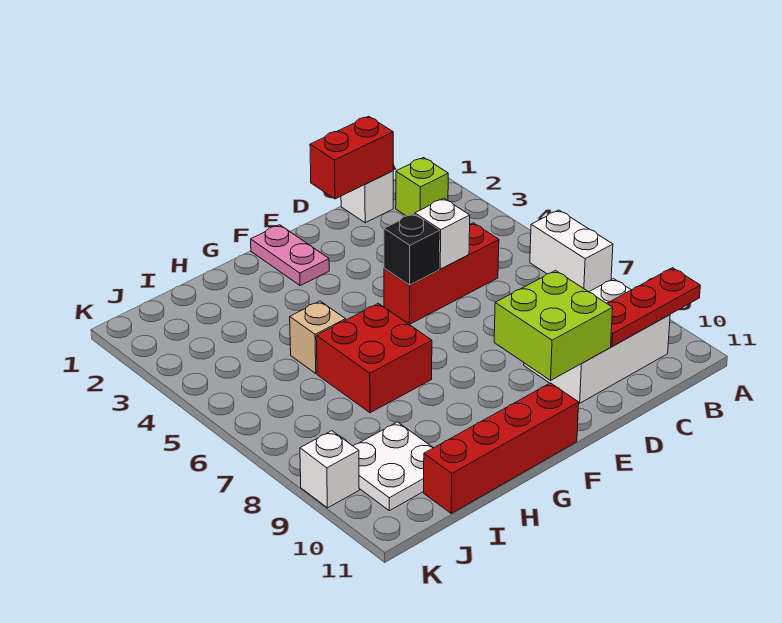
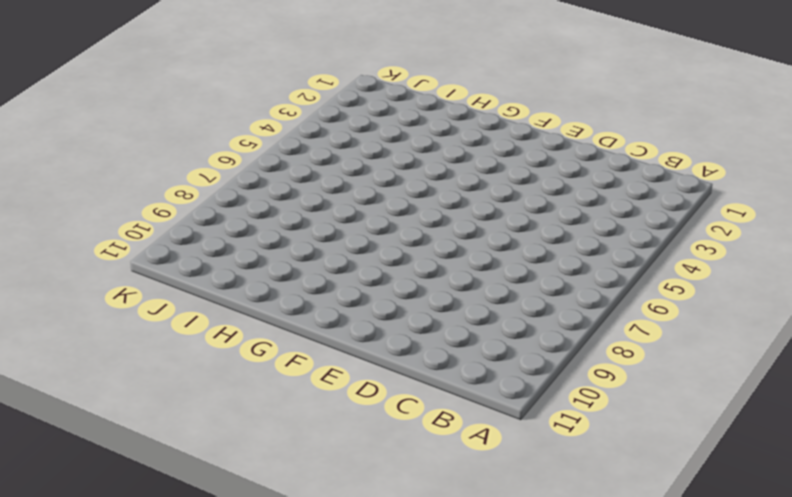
none -> white 1x2 brick [530,210,613,292]
none -> lime 1x1 brick [396,158,448,216]
none -> white 2x3 brick [524,279,670,403]

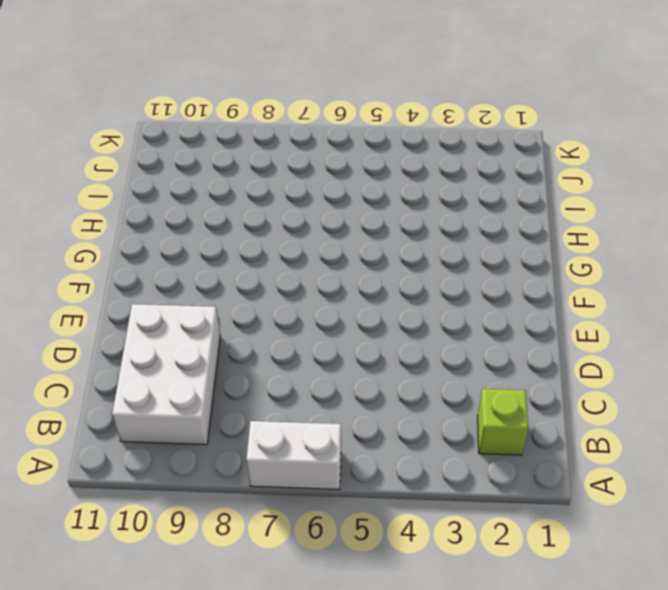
none -> white 1x1 brick [341,171,393,223]
none -> red 1x3 brick [384,223,499,325]
none -> pink 1x2 plate [251,225,329,286]

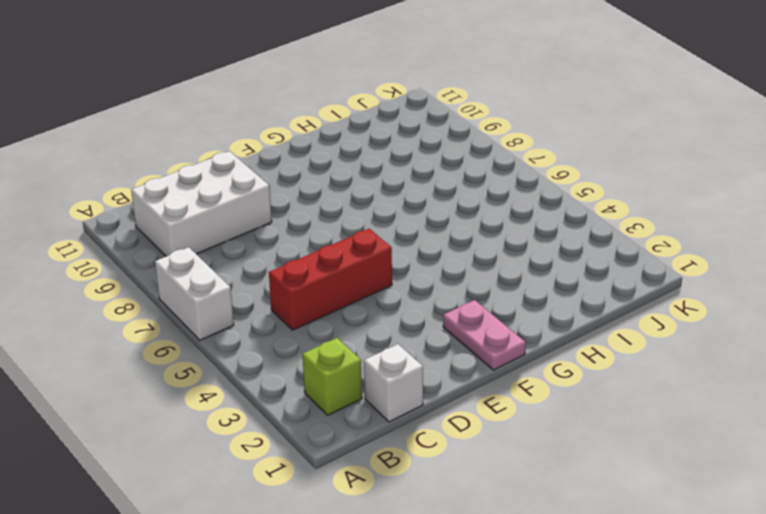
none -> red 1x4 brick [424,383,579,513]
none -> red 2x2 brick [316,303,432,413]
none -> tan 1x1 brick [290,301,346,373]

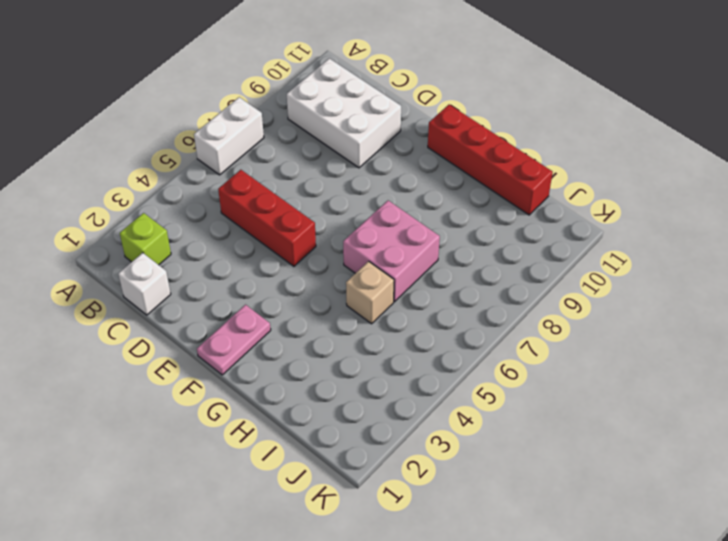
pink 2x2 brick [343,201,440,302] -> red 2x2 brick [316,303,432,413]
none -> white 2x2 plate [353,422,433,511]
none -> white 1x1 brick [300,431,359,508]
none -> red 1x3 plate [607,268,700,347]

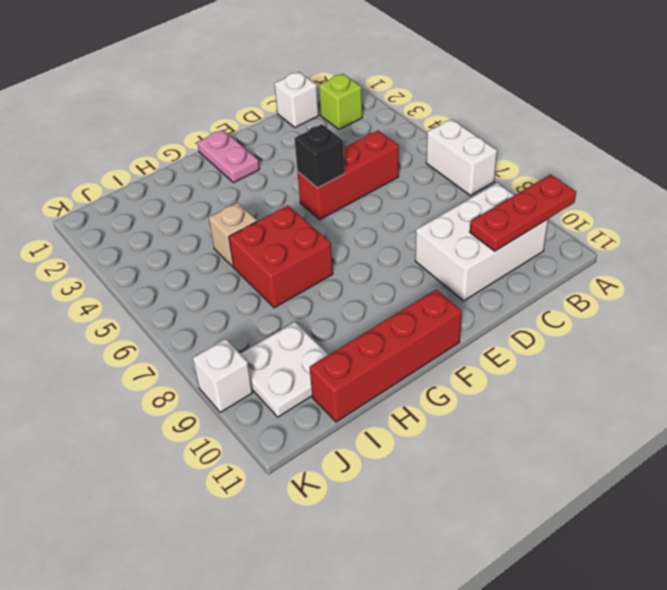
none -> red 1x2 brick [310,116,393,199]
none -> white 1x1 brick [415,198,470,269]
none -> lime 2x2 brick [494,271,613,380]

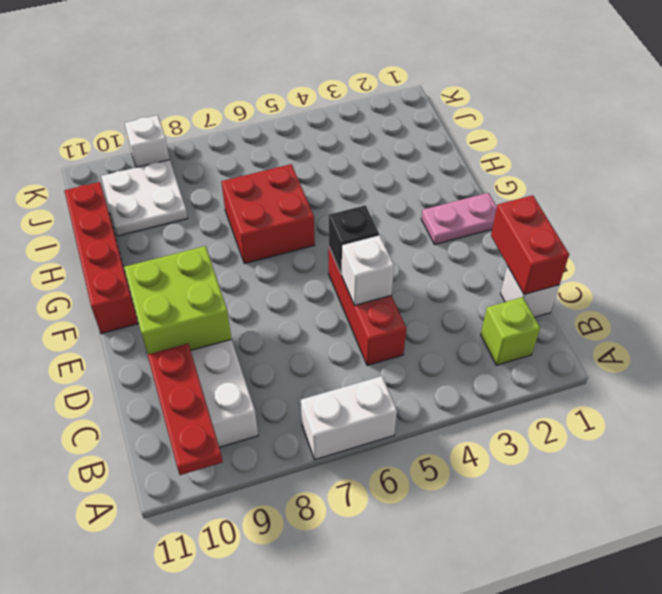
none -> tan 1x1 brick [290,301,346,373]

